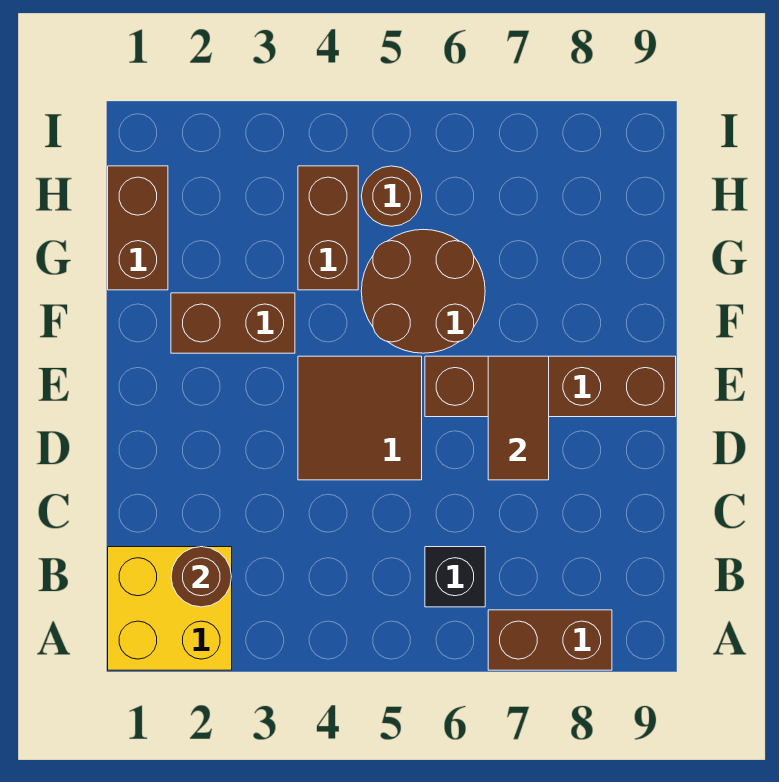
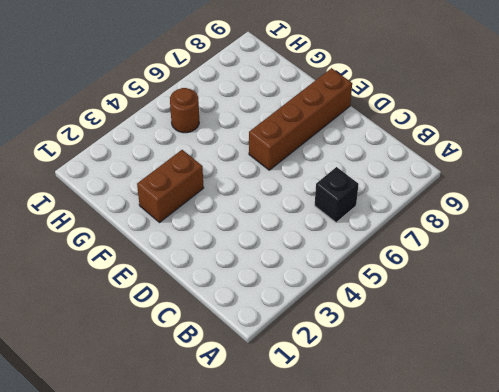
none -> yellow 2x2 brick [108,547,232,670]
none -> brown 1x2 brick [488,610,612,670]
none -> brown 2x2 tile [298,356,422,480]

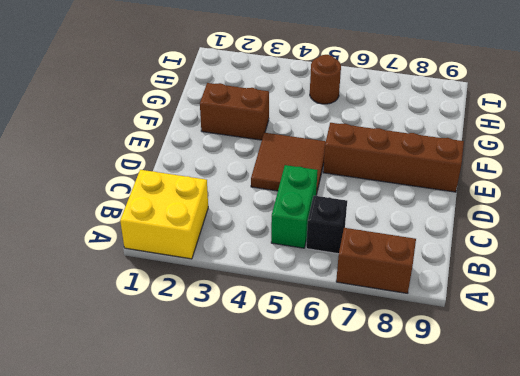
green 1x2 brick [271,165,318,248] -> none
none -> brown 2x2 round brick [361,229,485,353]
none -> brown 1x2 brick [108,166,168,290]
none -> brown 1x2 brick [298,166,358,290]

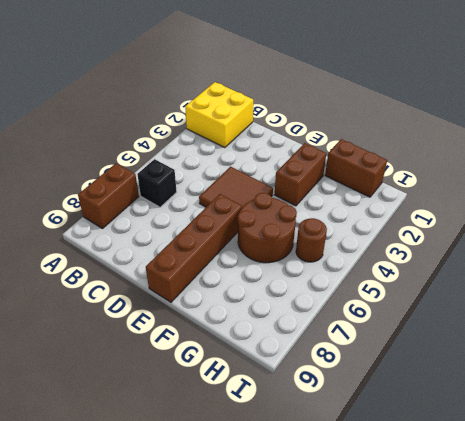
none -> brown 1x2 brick [298,166,358,290]
none -> brown 1x1 round brick [171,547,232,607]
none -> brown 1x2 tile [488,356,549,480]

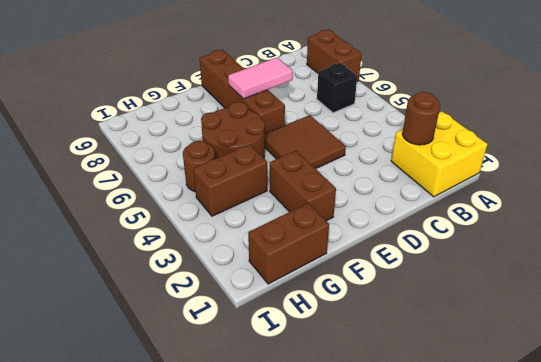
pink 1x2 tile [228,58,293,99] -> brown 1x2 tile [488,356,549,480]

